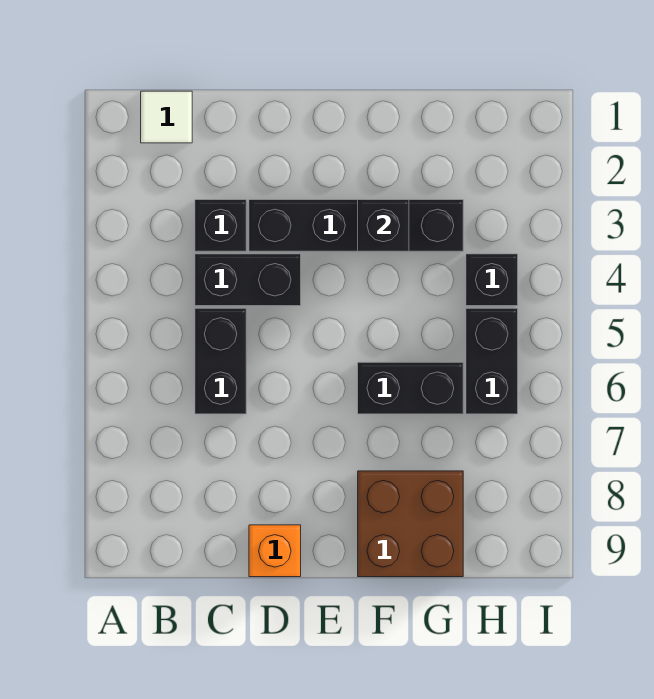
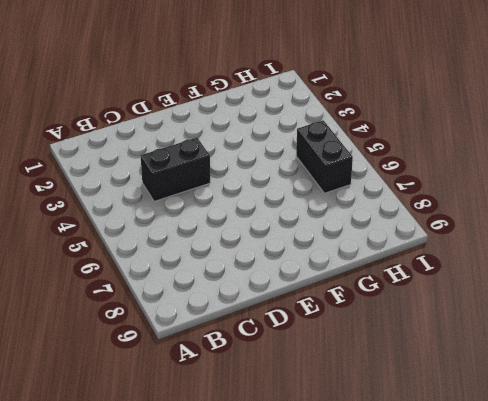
none -> white 1x1 tile [141,91,192,143]
none -> black 1x1 brick [195,200,246,251]

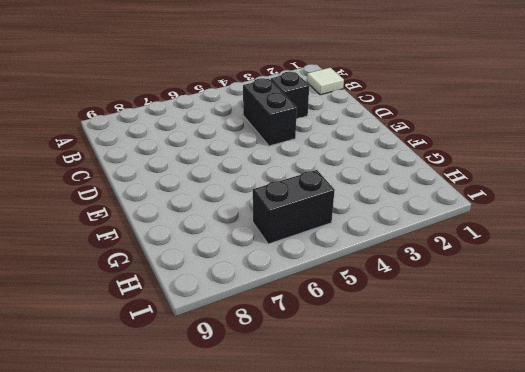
none -> black 1x2 brick [195,308,246,414]
none -> black 1x4 brick [249,200,463,251]

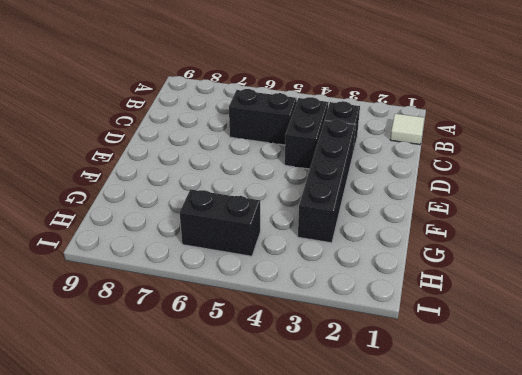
none -> orange 1x1 brick [249,525,301,577]
none -> black 1x2 brick [358,362,463,414]

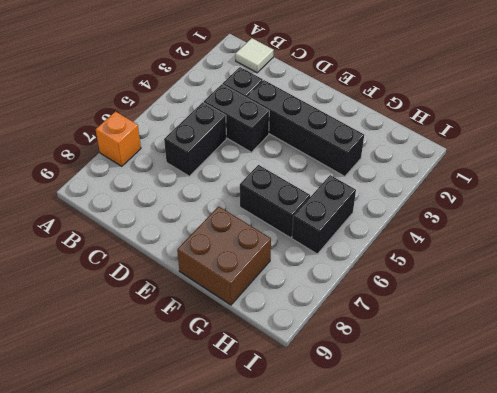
orange 1x1 brick [96,112,141,166] -> orange 1x1 brick moved to [249,525,301,577]
none -> black 1x1 brick [466,254,518,306]
none -> black 1x1 brick [358,200,409,251]

